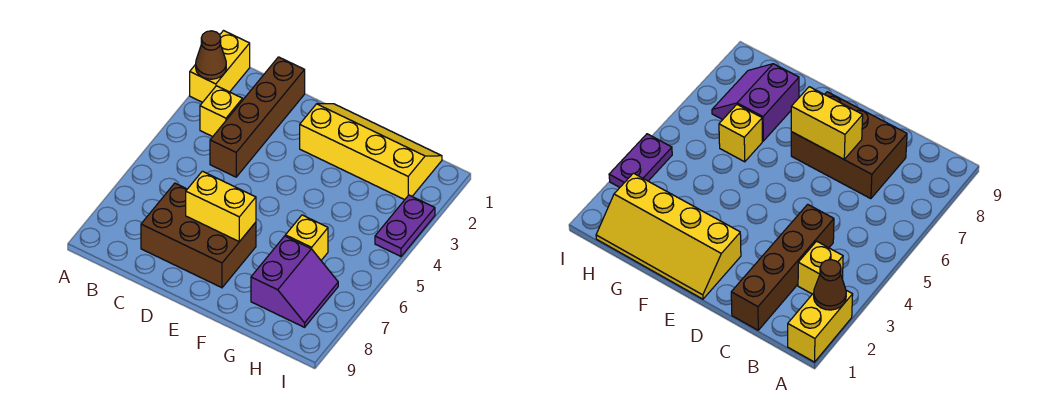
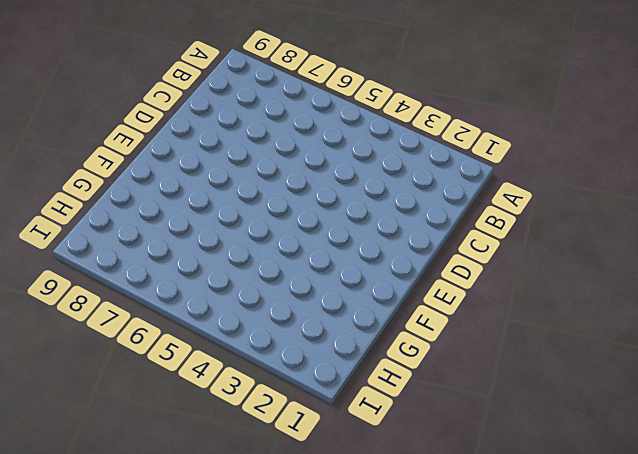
none -> yellow 1x2 brick [190,31,250,102]
none -> yellow 1x1 brick [200,86,243,137]

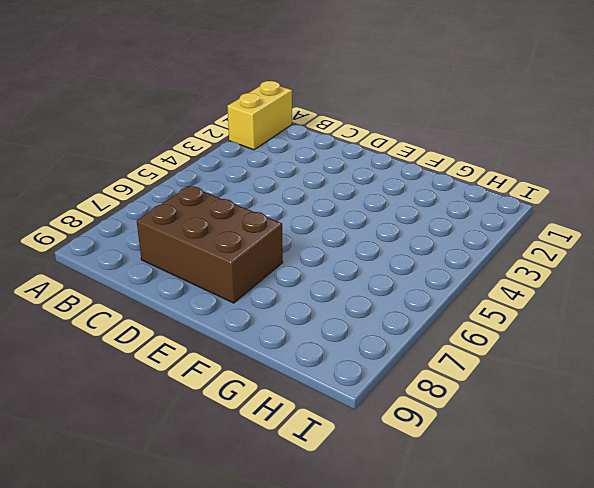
none -> yellow 1x1 brick [200,86,243,137]
none -> brown 1x4 brick [210,57,305,177]

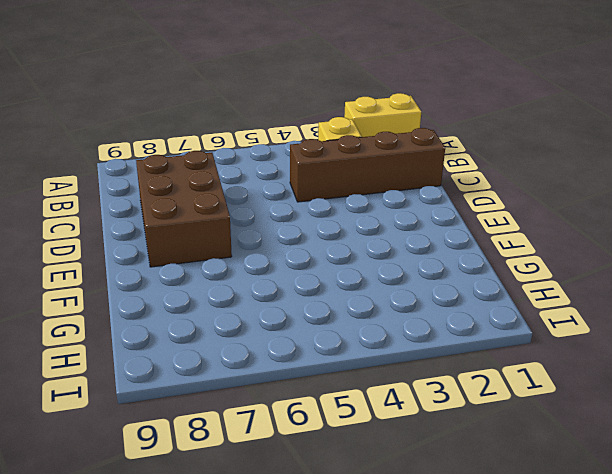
none -> yellow 2x4 slope [300,104,442,200]
none -> yellow 1x1 brick [285,215,328,260]

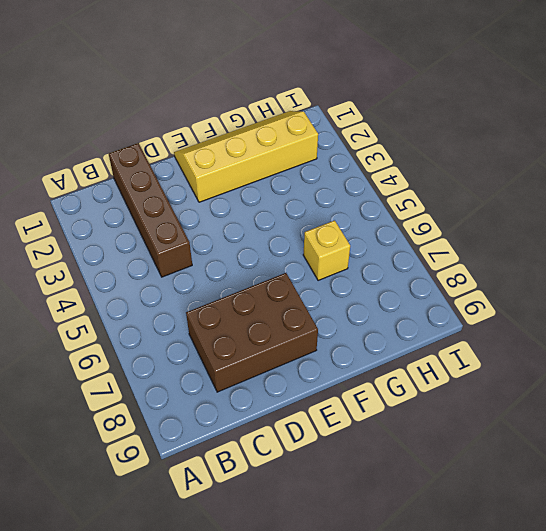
none -> yellow 1x2 brick [190,31,250,102]
none -> yellow 1x1 brick [200,86,243,137]

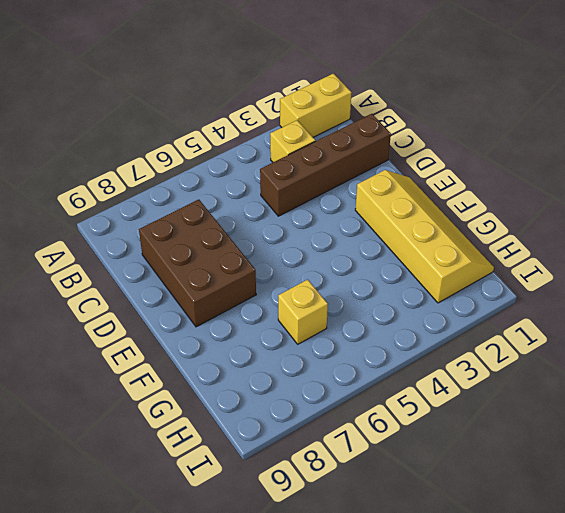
none -> purple 2x2 slope [251,236,338,327]
none -> purple 1x2 plate [375,195,435,256]

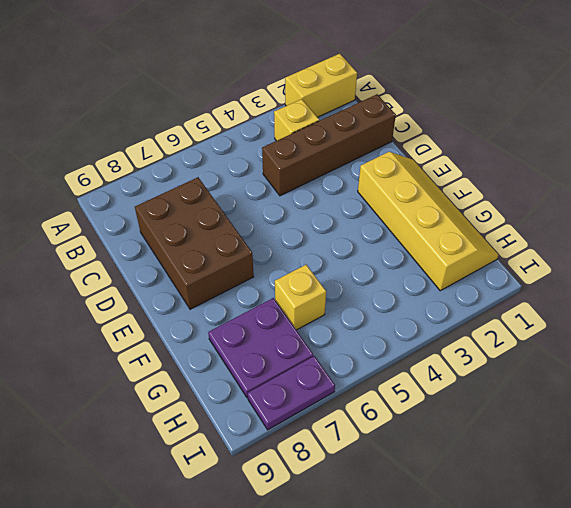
purple 2x2 plate [208,298,313,398] -> purple 2x2 slope [251,236,338,327]
purple 1x2 plate [248,356,335,430] -> purple 1x2 plate moved to [375,195,435,256]
none -> brown 1x1 cone [196,31,226,79]
none -> yellow 1x2 brick [186,171,256,242]

